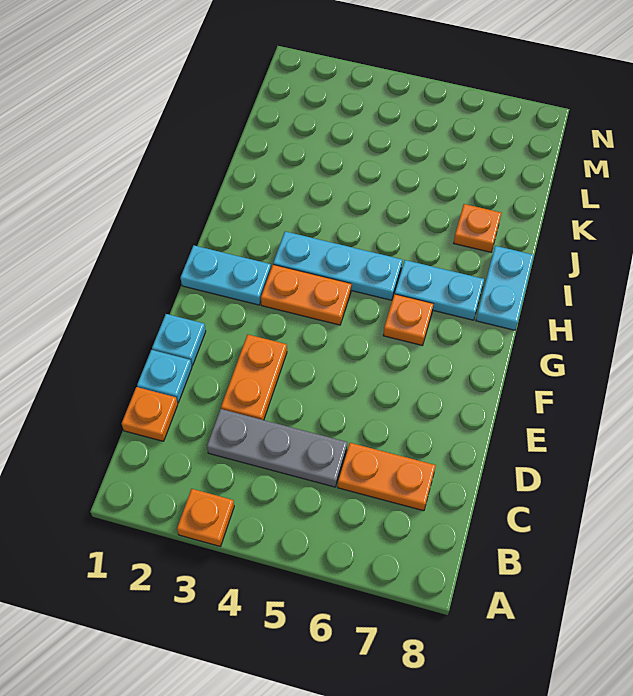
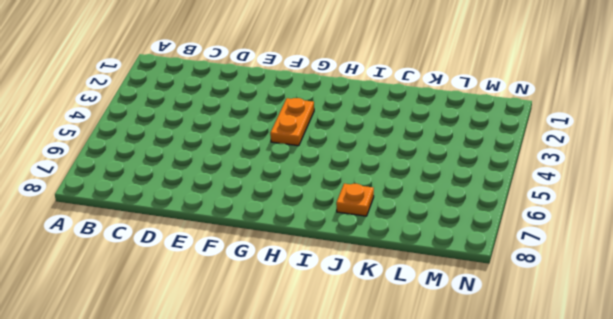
none -> orange 1x1 plate [177,489,234,547]
none -> orange 1x1 plate [122,387,178,441]
none -> grey 1x3 plate [207,409,347,487]

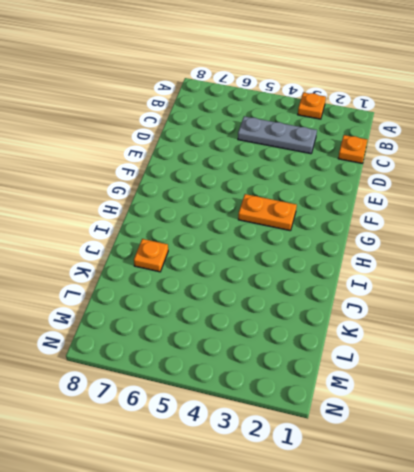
none -> orange 1x2 plate [338,443,436,511]
none -> cyan 1x1 plate [137,350,192,403]
none -> orange 1x2 plate [221,334,287,420]

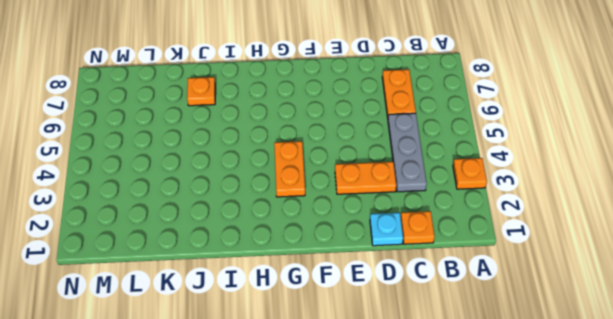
none -> cyan 1x1 plate [152,314,206,366]
none -> cyan 1x2 plate [181,246,271,305]
none -> orange 1x1 plate [383,294,433,346]

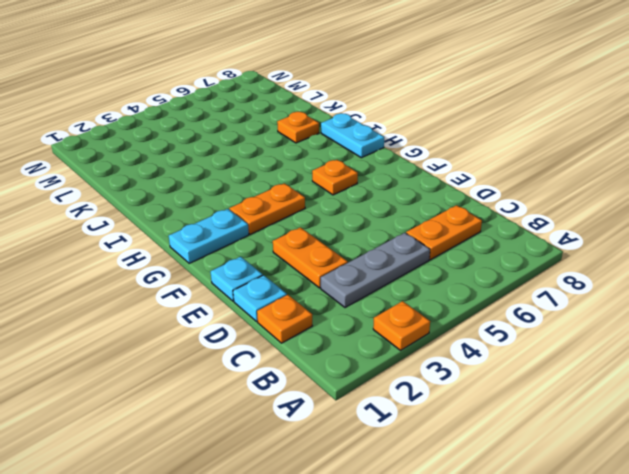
none -> cyan 1x3 plate [273,231,402,300]
none -> cyan 1x2 plate [395,260,484,320]

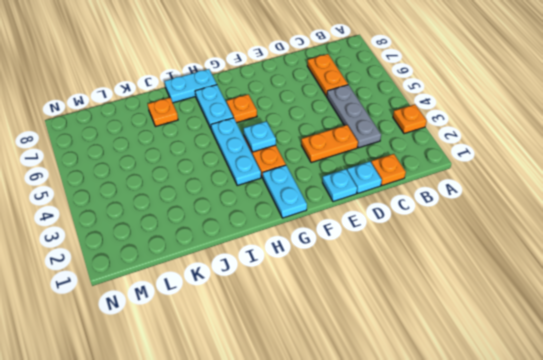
cyan 1x1 plate [244,121,276,152] -> none

